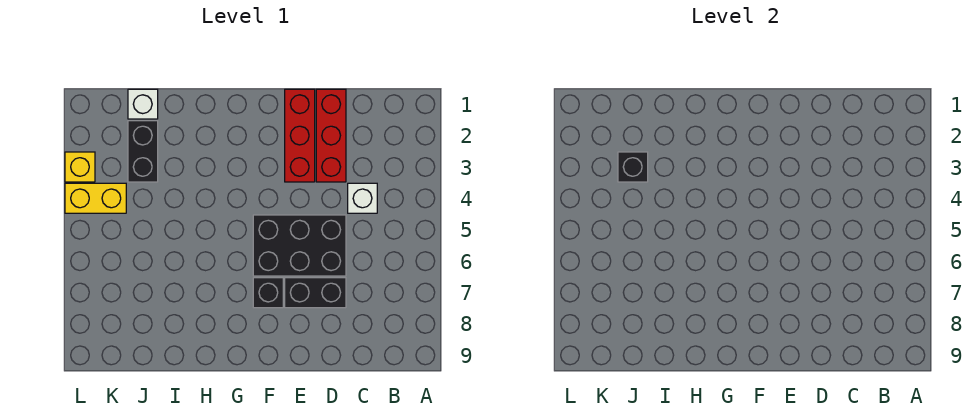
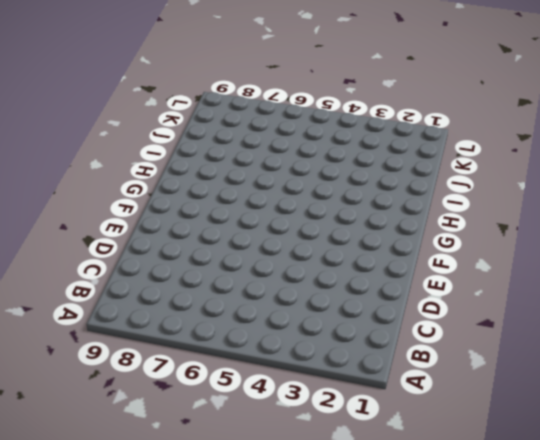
none -> white 1x1 brick [348,183,377,213]
none -> red 1x3 brick [316,89,346,182]

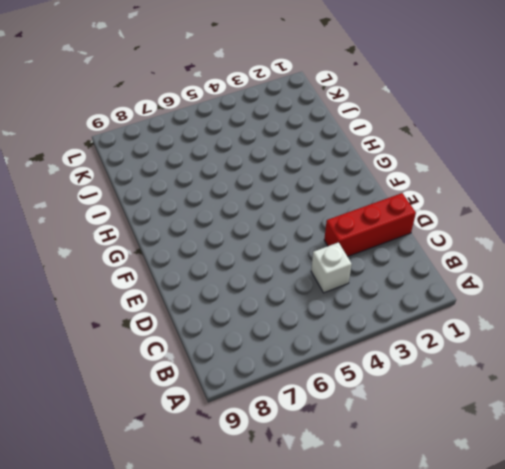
none -> black 2x3 brick [253,215,346,276]
none -> black 1x2 brick [285,278,346,308]

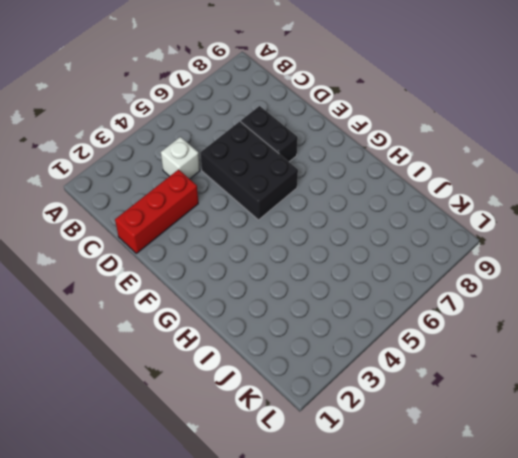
none -> red 1x3 brick [285,89,315,182]
none -> black 1x1 brick [253,278,283,308]

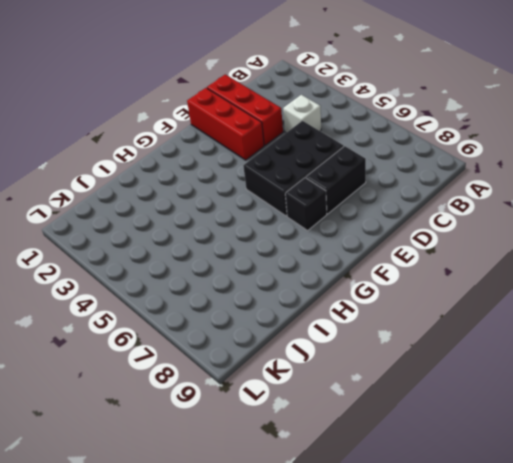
none -> white 1x1 brick [128,89,158,119]
none -> black 1x2 brick [128,121,158,182]

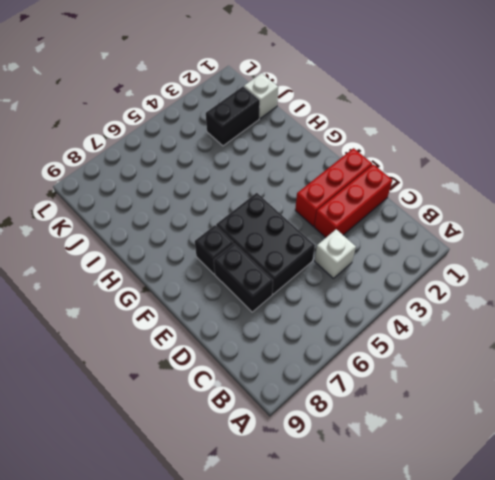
none -> yellow 1x2 brick [65,183,126,213]
none -> yellow 1x1 brick [65,152,95,182]

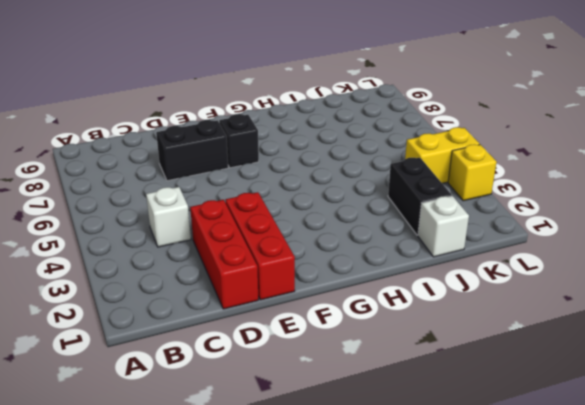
none -> black 2x3 brick [253,215,346,276]
none -> black 1x1 brick [618,152,648,182]

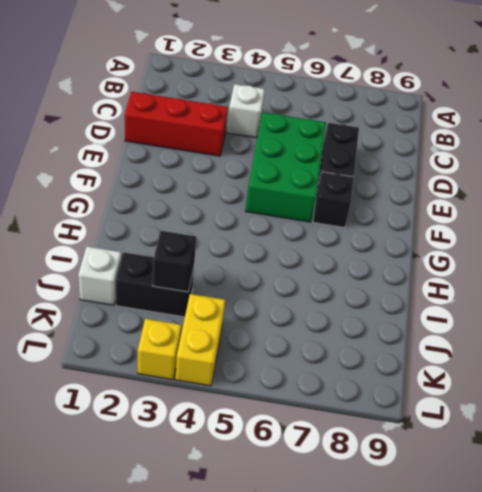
green 2x3 brick [245,112,326,222] -> black 2x3 brick [253,215,346,276]
none -> red 1x3 brick [285,89,315,182]

